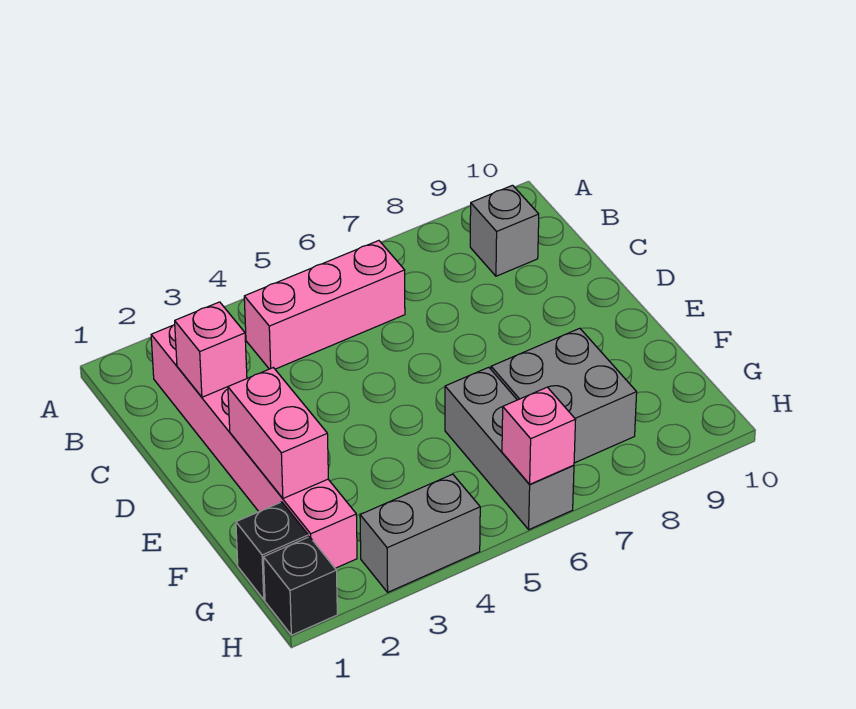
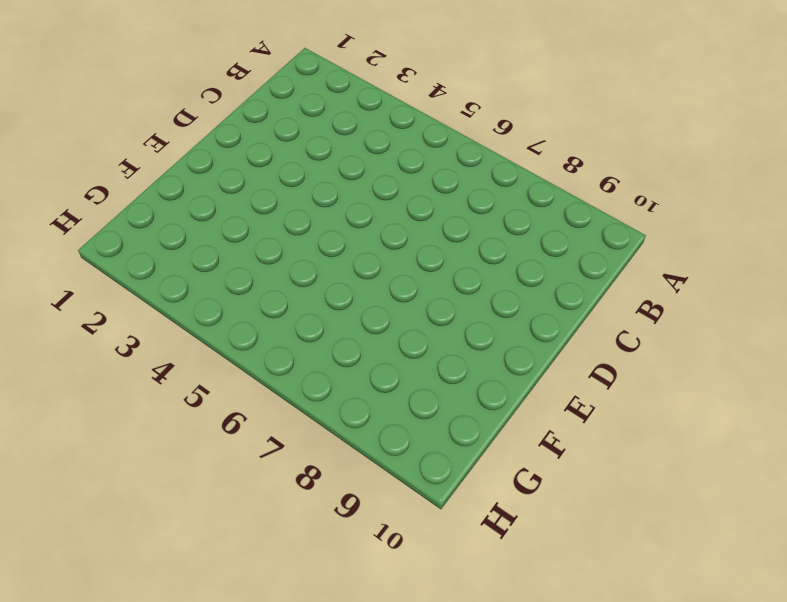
none -> pink 1x6 brick [151,324,357,568]
none -> pink 1x3 brick [244,241,405,369]

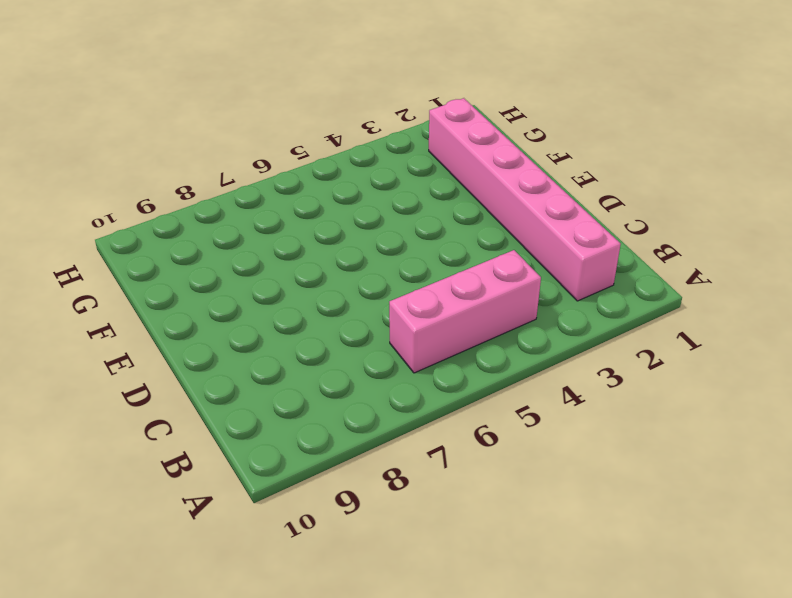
none -> grey 1x1 brick [470,185,539,276]
none -> grey 1x3 brick [445,367,574,529]

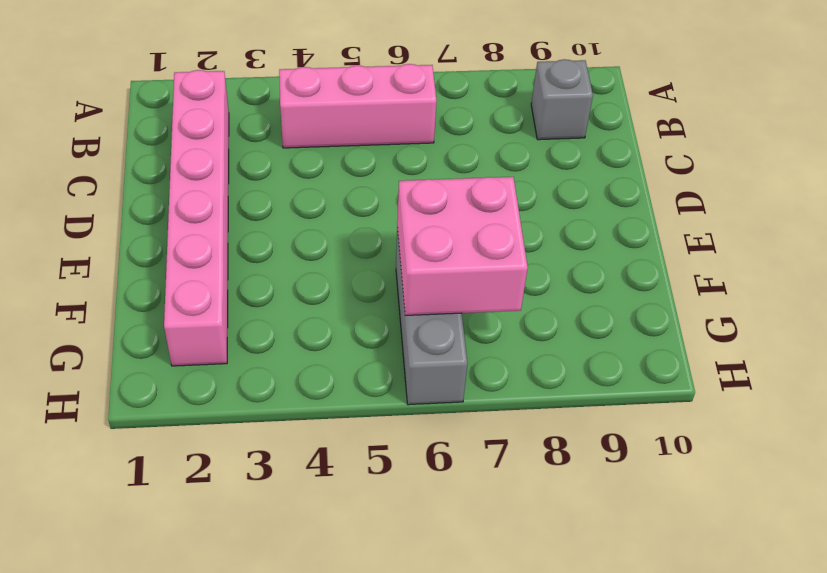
pink 2x2 brick [397,177,528,315] -> none
none -> grey 2x2 brick [491,328,637,463]
none -> black 1x1 brick [236,502,308,600]

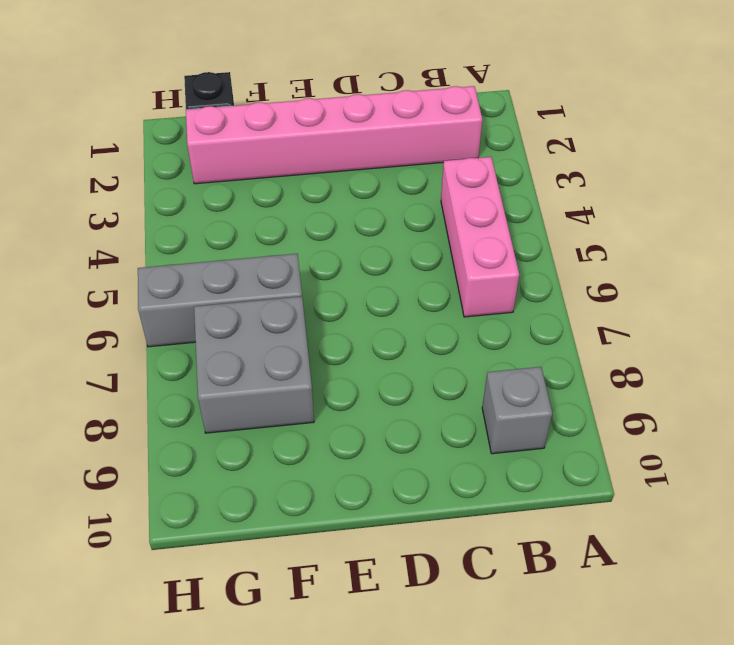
none -> black 1x1 brick [263,537,337,635]
none -> grey 1x2 brick [360,474,480,592]

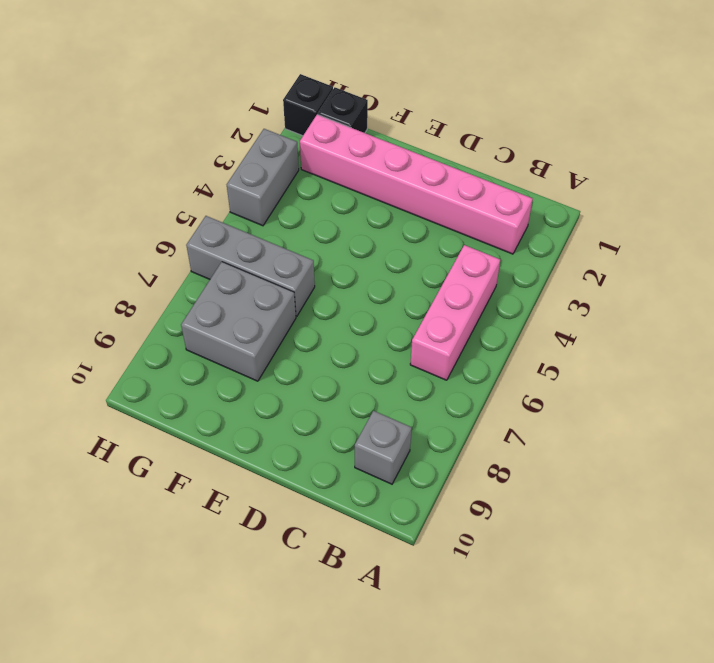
none -> pink 1x1 brick [175,302,247,397]
none -> pink 1x2 brick [228,368,328,498]

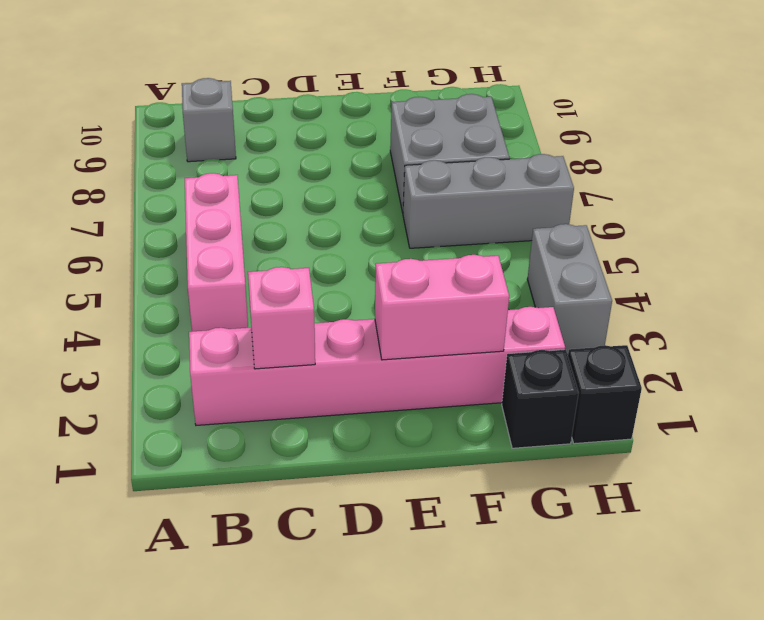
none -> pink 1x1 brick [502,387,576,484]

